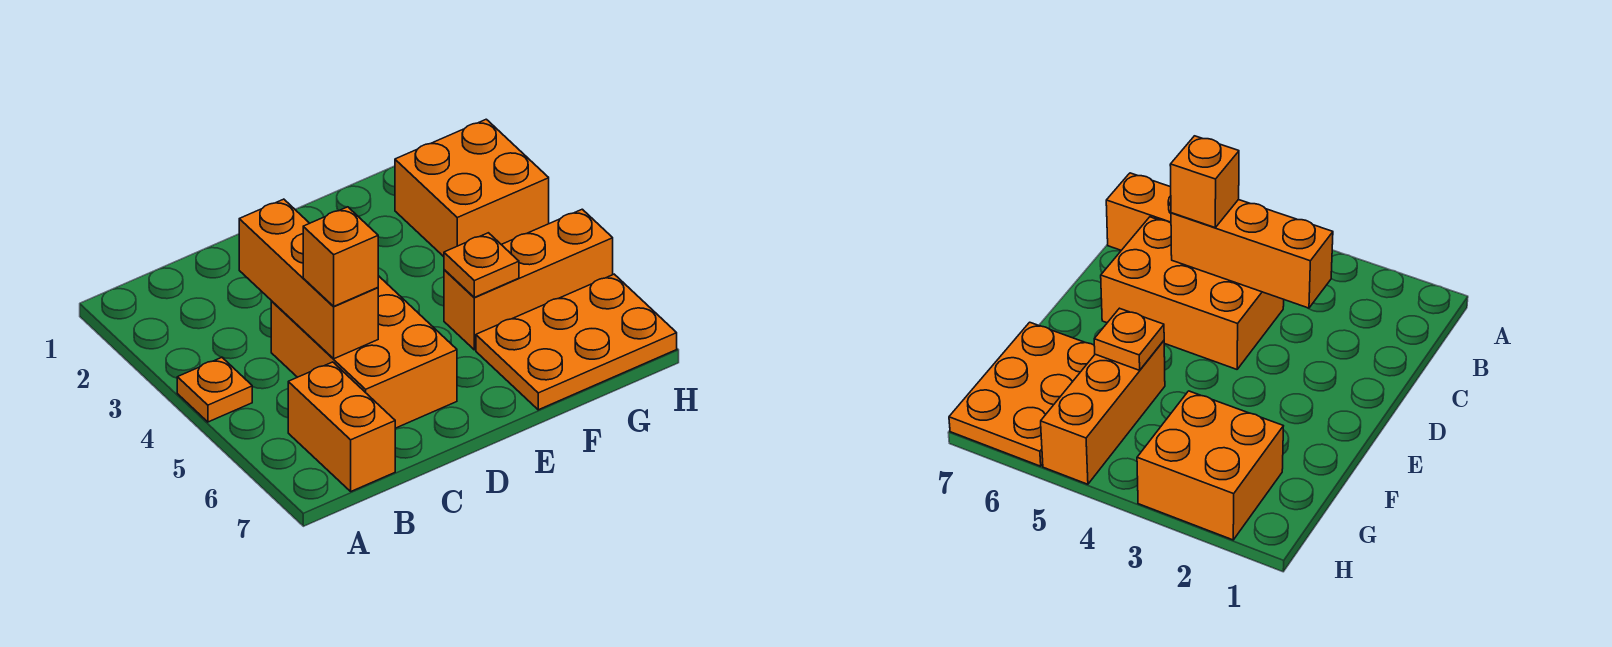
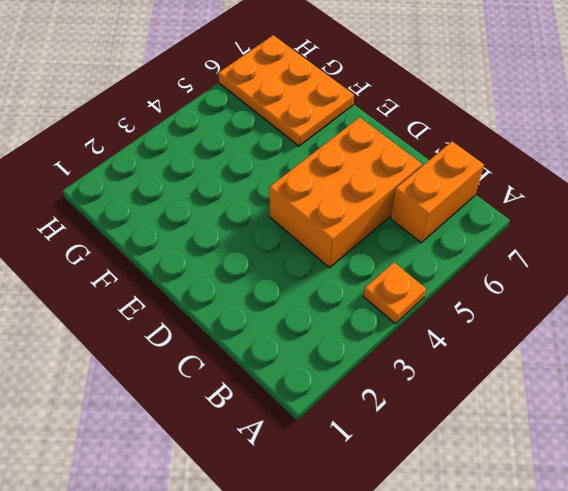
none -> orange 1x3 brick [444,209,613,350]
none -> orange 2x2 brick [395,119,549,257]

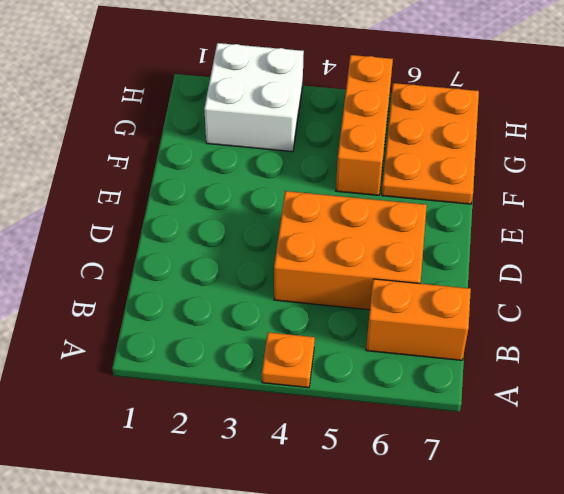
white 2x2 brick [204,43,304,152] -> orange 2x2 brick [395,119,549,257]
none -> orange 1x3 brick [239,199,378,359]
none -> orange 1x1 plate [444,233,519,297]

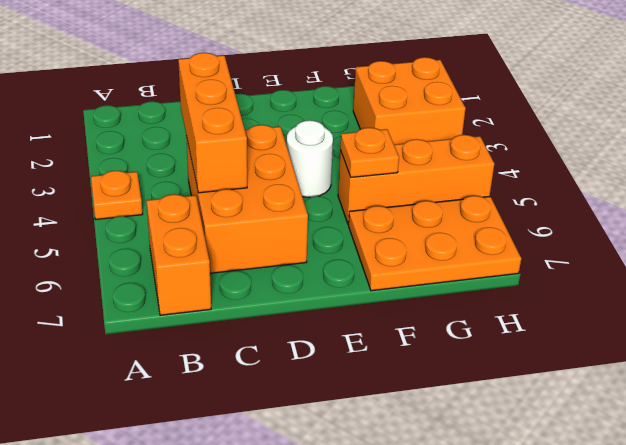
white 1x1 round brick [287,120,333,197] -> none
none -> orange 1x1 brick [303,207,378,307]

